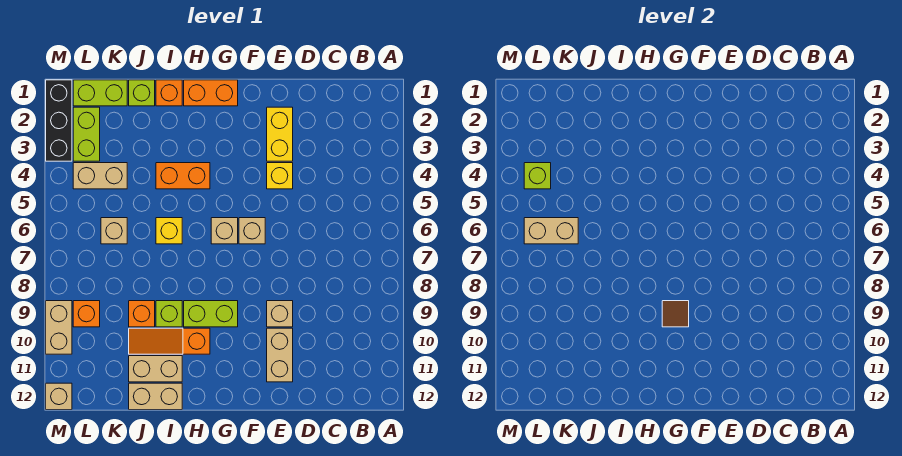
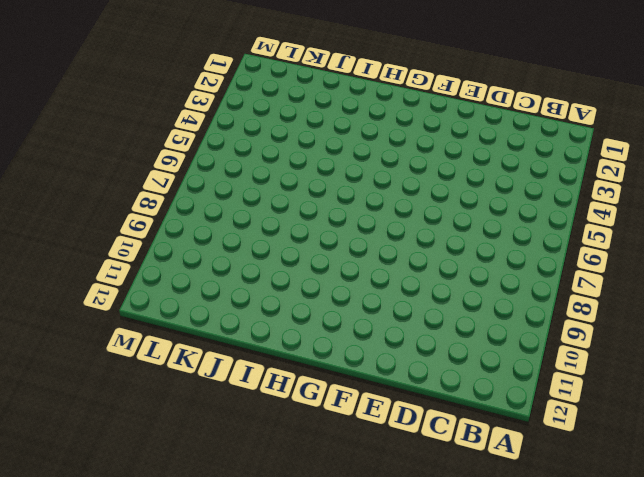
none -> yellow 1x2 brick [267,107,293,161]
none -> yellow 1x1 brick [267,163,293,189]
none -> tan 1x1 brick [267,301,293,327]

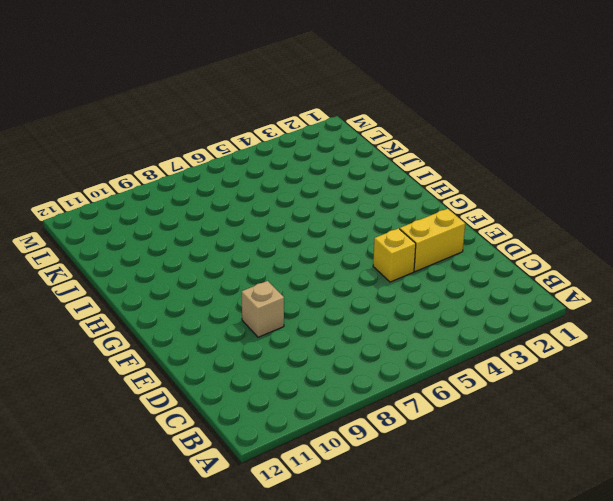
none -> tan 1x2 brick [267,328,293,382]
none -> tan 1x1 brick [239,218,265,244]
none -> orange 1x2 brick [184,80,238,106]

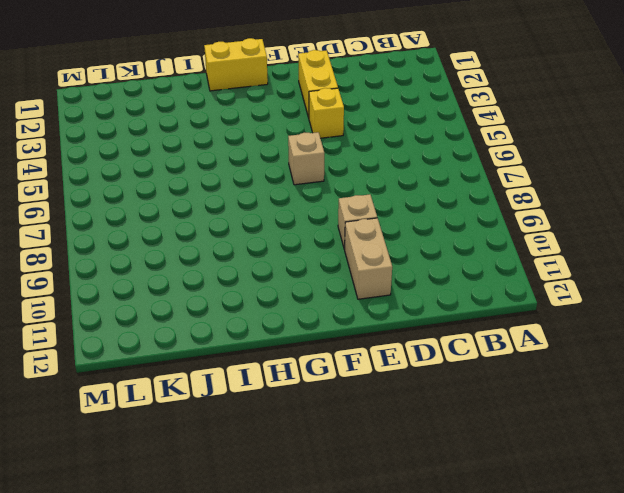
yellow 1x2 brick [204,38,268,91] -> orange 1x2 brick [184,80,238,106]
none -> tan 1x1 brick [211,218,238,244]
none -> lime 1x2 brick [184,301,238,327]
none -> orange 1x2 brick [156,163,210,189]

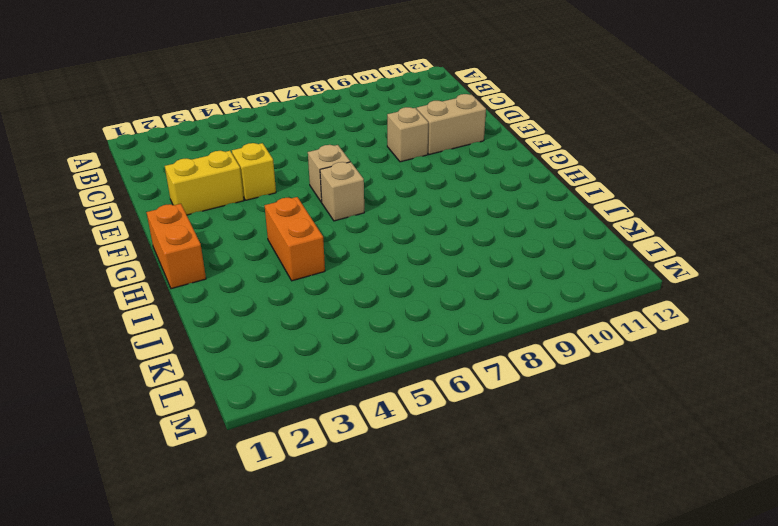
none -> lime 1x2 brick [184,301,238,327]
none -> orange 1x3 slope [129,328,210,354]
none -> orange 1x1 brick [156,80,182,106]

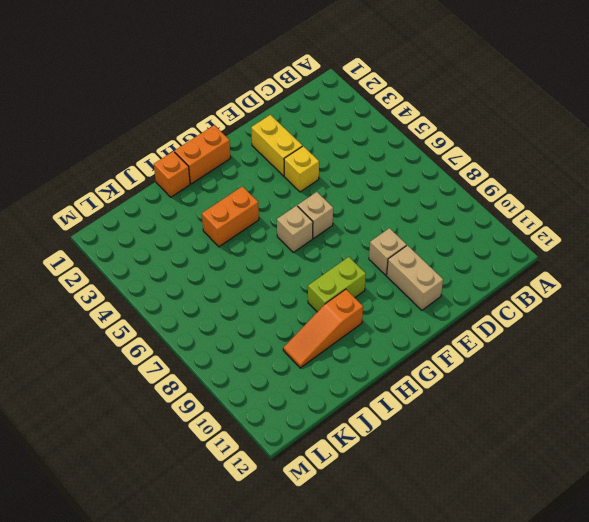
none -> yellow 1x1 brick [156,218,182,244]
none -> lime 1x1 brick [156,301,182,327]
none -> tan 1x2 brick [129,356,182,382]

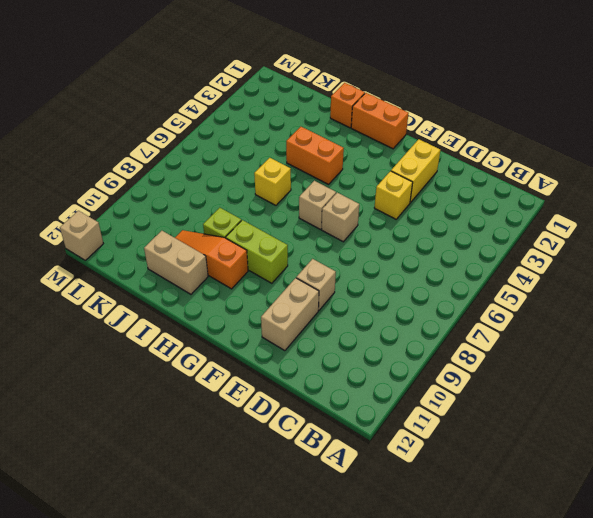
none -> tan 1x2 brick [129,383,182,410]
none -> lime 1x1 brick [129,80,155,106]
none -> orange 1x1 brick [129,301,155,327]

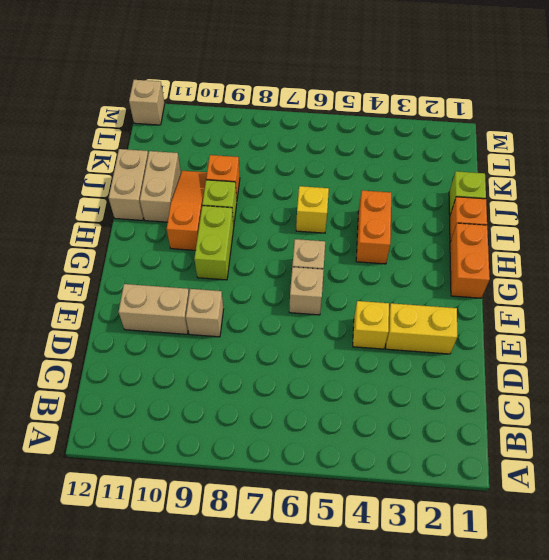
none -> lime 1x2 brick [73,80,127,106]
none -> tan 1x2 brick [73,163,127,189]
none -> tan 1x1 brick [101,218,127,244]

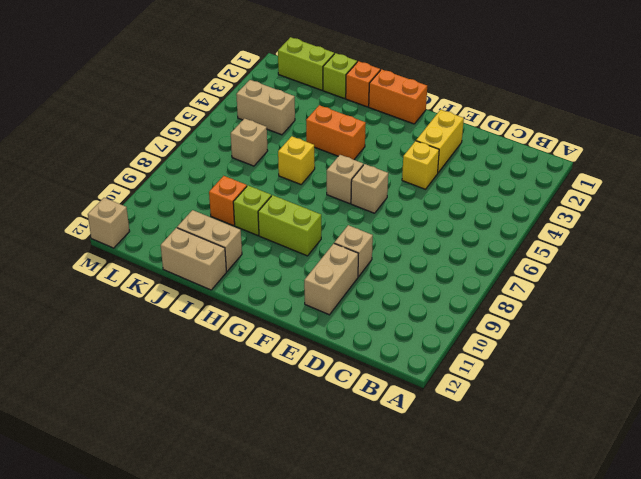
none -> orange 1x3 slope [129,328,210,354]
none -> lime 1x2 brick [73,107,100,161]
none -> orange 1x1 brick [73,301,100,327]

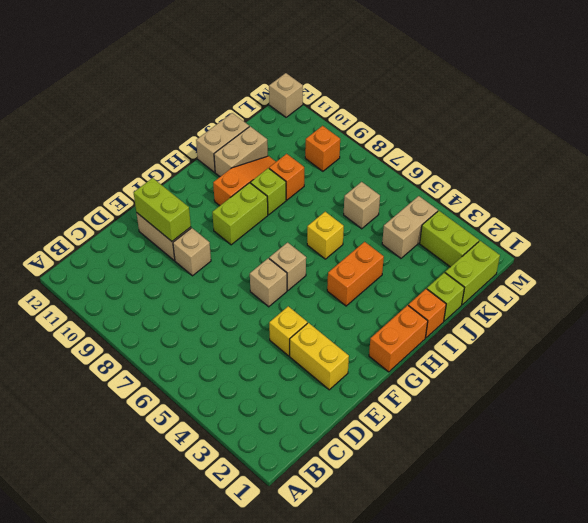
lime 1x2 brick [134,178,191,241] -> none
none -> black 1x3 brick [46,80,72,161]
none -> tan 1x2 brick [46,301,72,354]
none -> brown 1x1 tile [662,301,689,327]

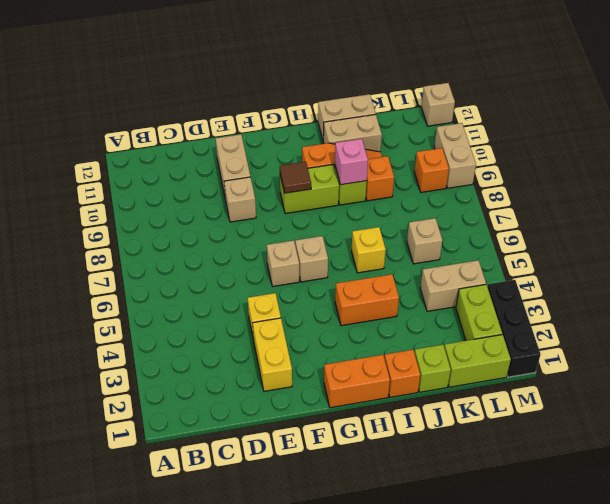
pink 1x1 brick [335,139,368,185] -> none
none -> tan 1x2 brick [524,218,578,244]
none -> lime 1x1 brick [524,163,551,189]

